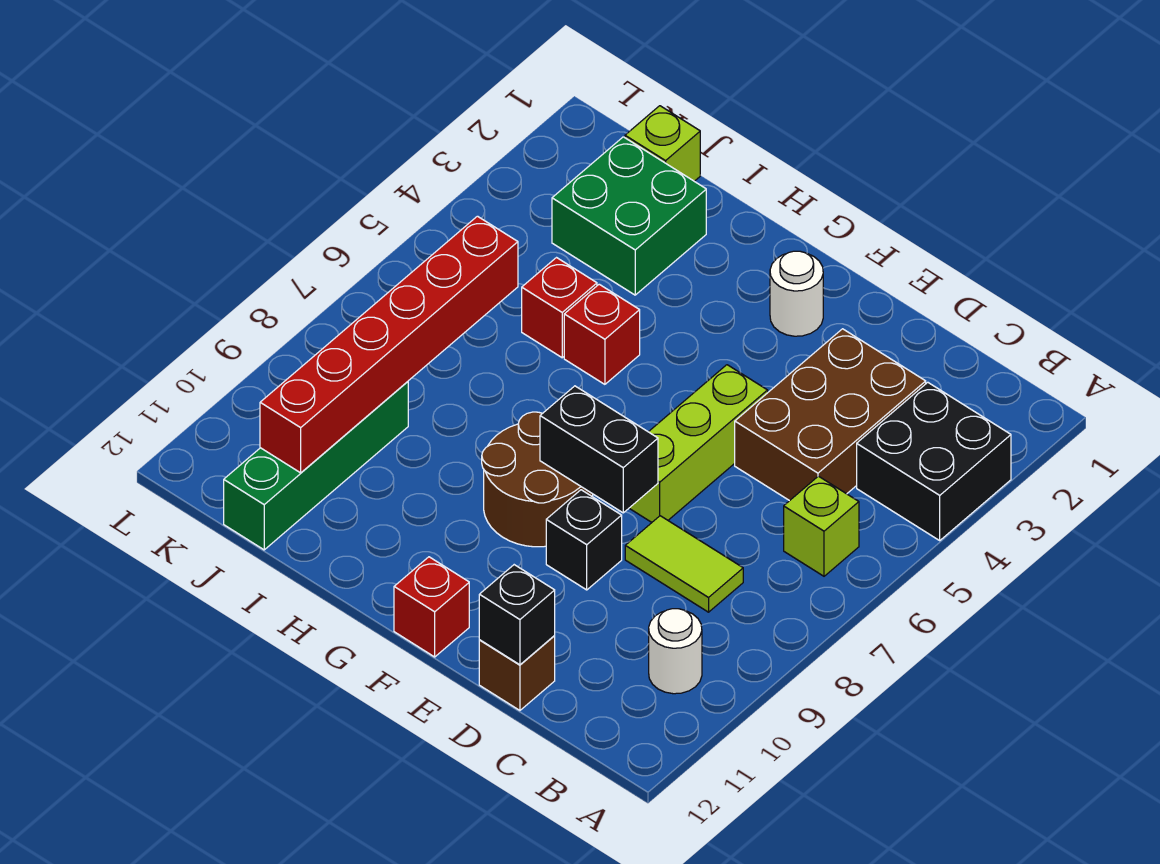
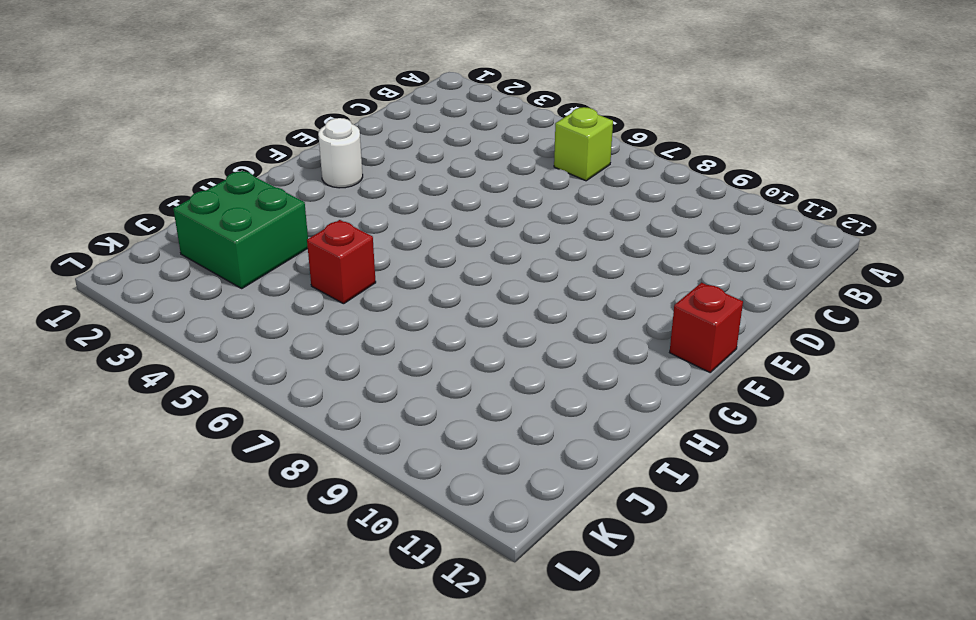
none -> black 2x2 brick [857,382,1011,540]
none -> white 1x1 round brick [649,609,702,694]
none -> brown 2x3 brick [735,329,926,501]

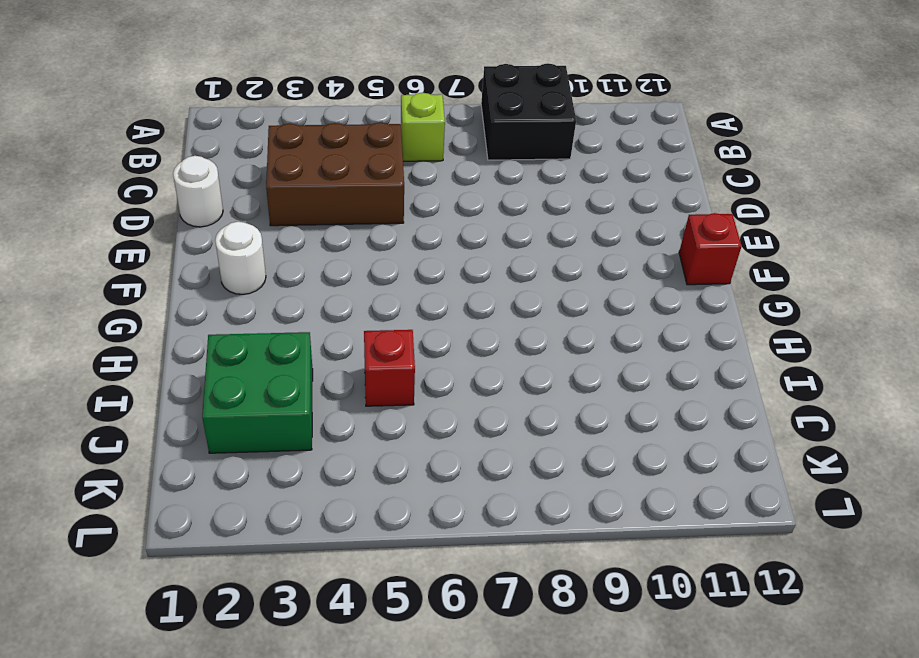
black 2x2 brick [481,63,576,160] -> black 2x2 brick moved to [857,382,1011,540]
white 1x1 round brick [173,156,223,227] -> white 1x1 round brick moved to [649,609,702,694]
none -> lime 1x2 tile [625,516,743,612]
none -> brown 1x1 brick [479,636,555,710]
none -> lime 1x3 brick [629,365,768,522]

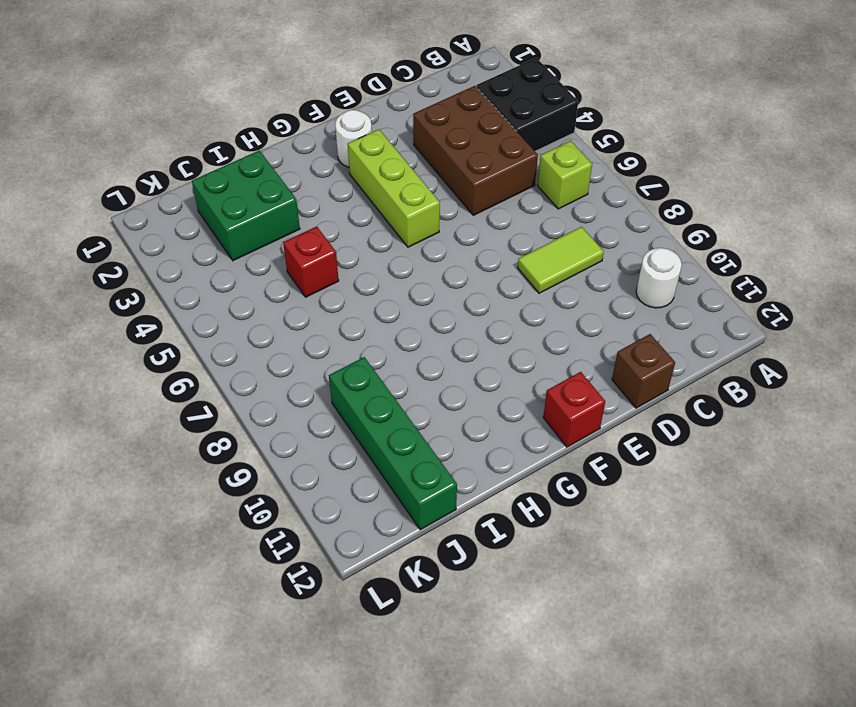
lime 1x3 brick [348,129,440,247] -> lime 1x3 brick moved to [629,365,768,522]
none -> black 1x1 brick [546,490,622,590]
none -> brown 2x2 round brick [482,412,593,547]
none -> red 1x1 brick [564,284,640,384]

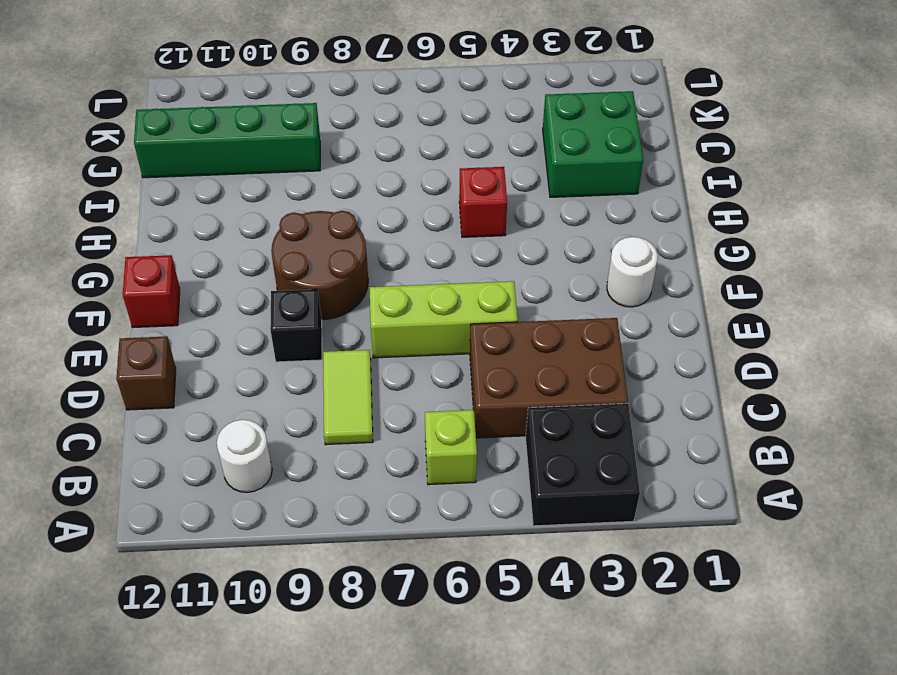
none -> red 1x1 brick [522,258,597,358]
none -> lime 1x1 brick [625,106,700,181]
none -> black 1x1 brick [479,565,555,665]

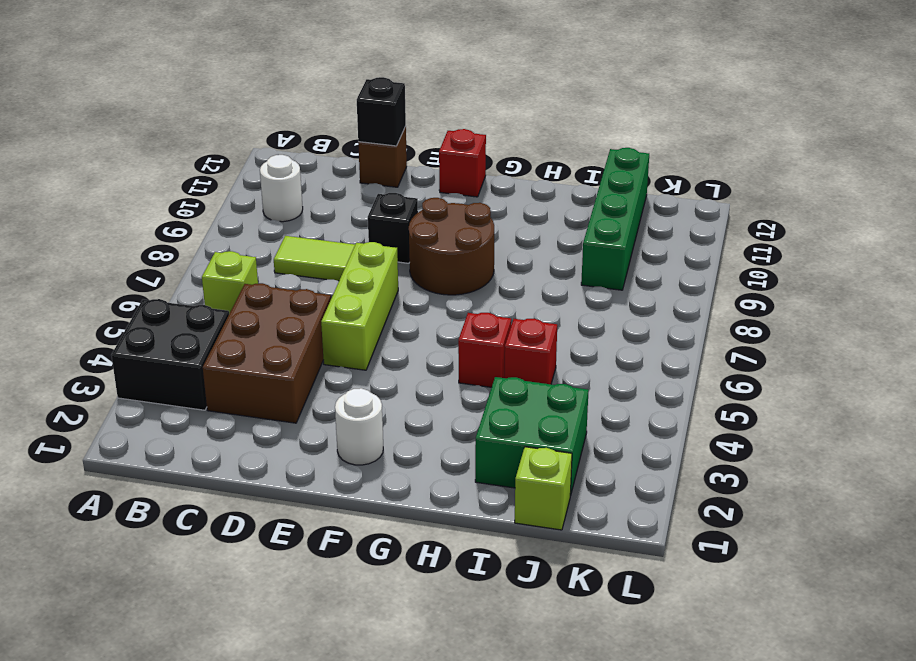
none -> black 1x2 brick [540,386,658,513]
none -> red 1x6 brick [260,216,518,473]

